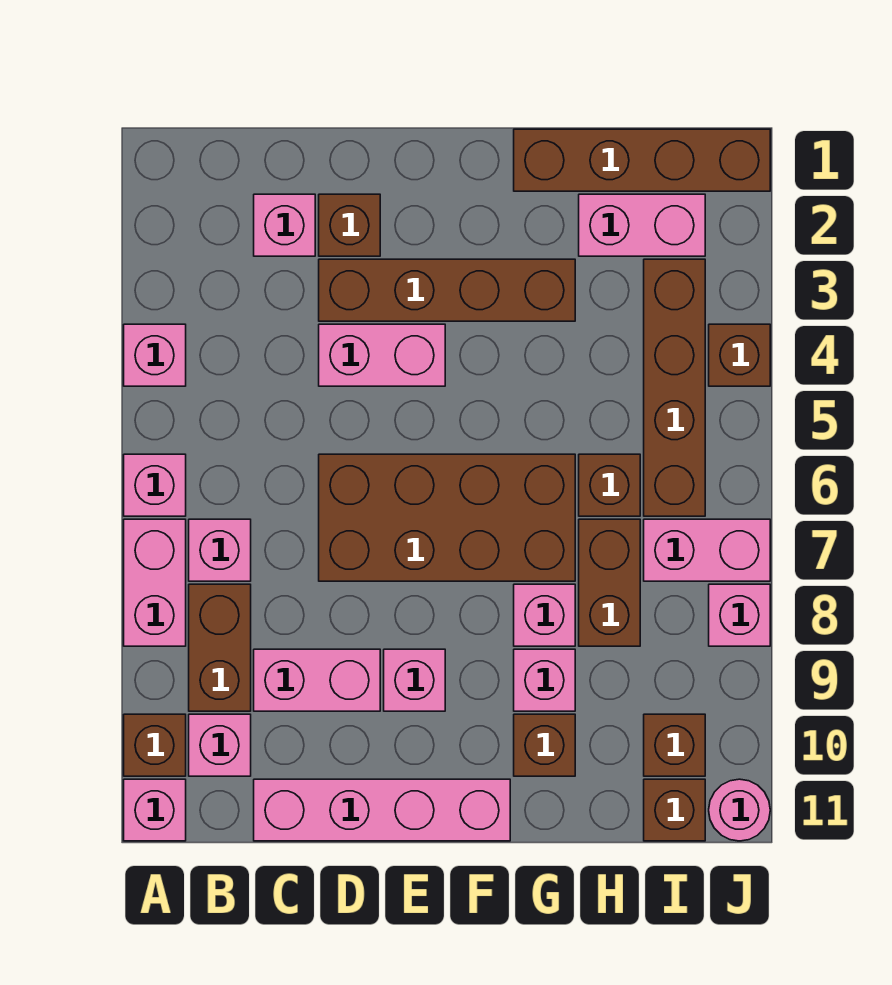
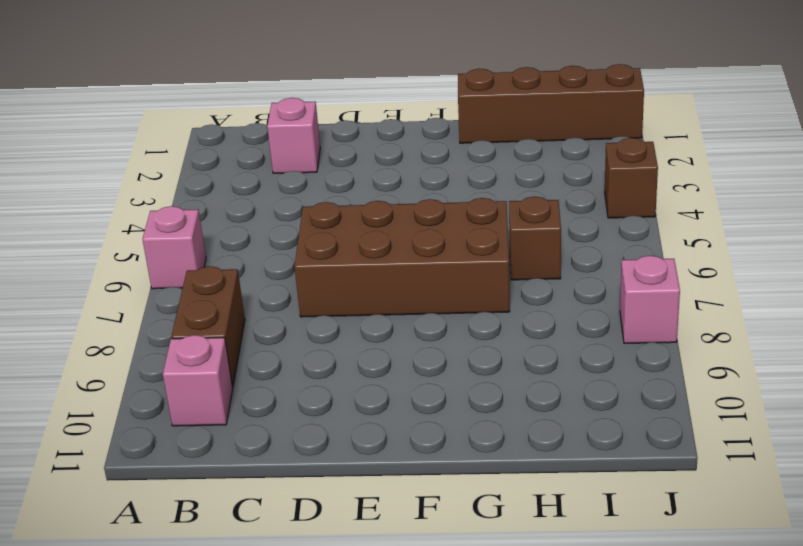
none -> pink 1x1 brick [124,324,186,386]
none -> pink 1x2 brick [124,519,186,646]
none -> brown 1x1 brick [124,714,186,776]
none -> pink 1x1 brick [124,779,186,841]

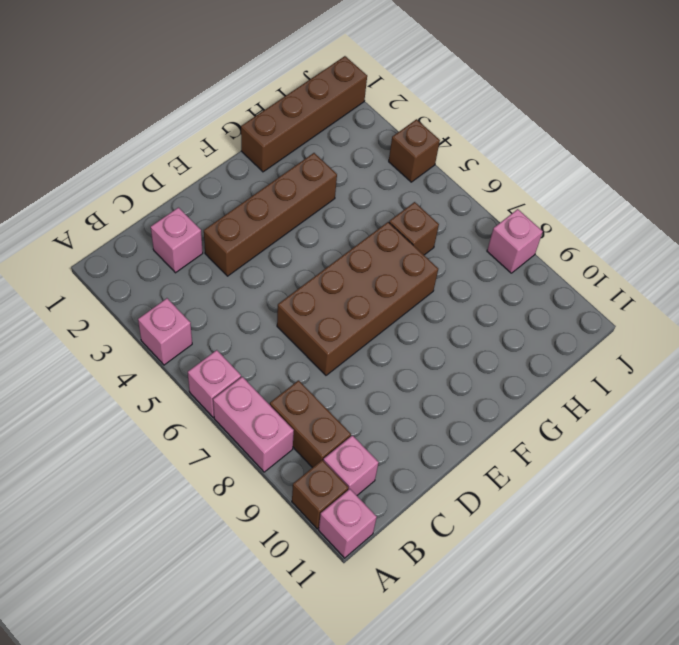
none -> pink 1x1 brick [189,519,251,581]
none -> pink 1x2 brick [254,649,380,711]
none -> pink 1x4 brick [254,779,510,841]
none -> brown 1x1 brick [319,194,380,256]

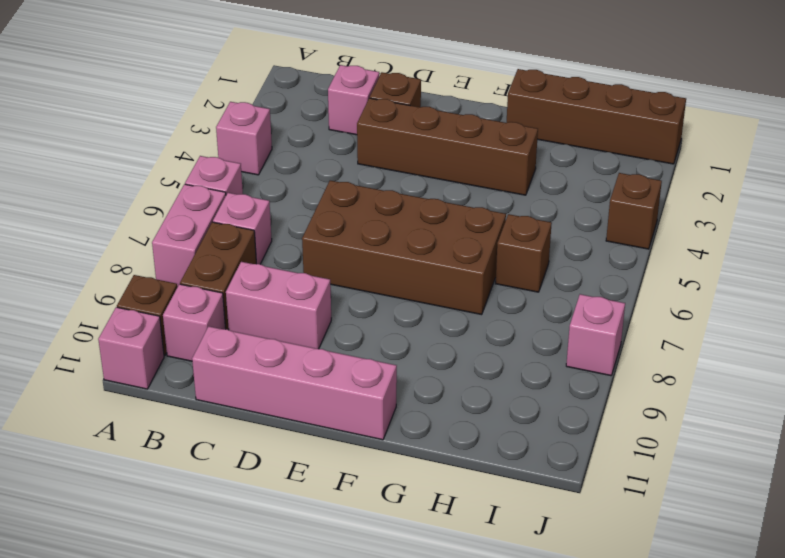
none -> pink 1x2 brick [319,324,445,386]
none -> pink 1x1 brick [384,649,445,711]
none -> pink 1x1 brick [514,584,575,646]
none -> pink 1x1 brick [514,649,575,711]

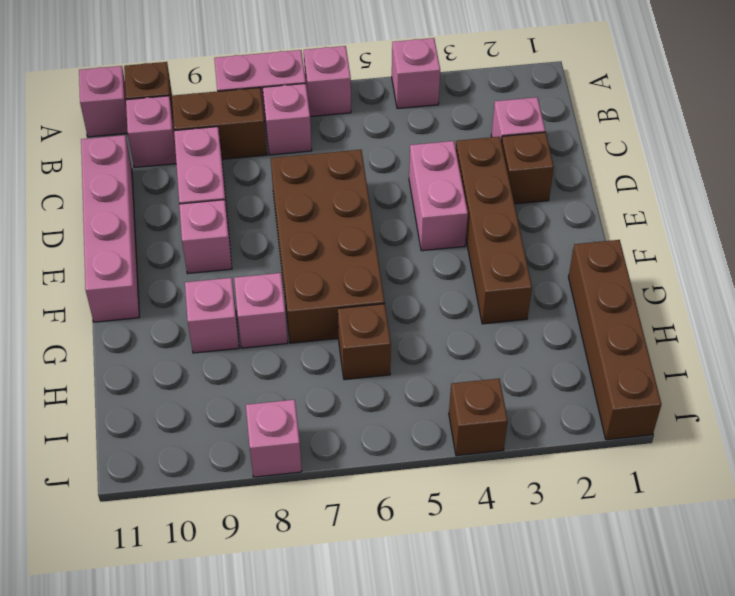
none -> brown 1x1 brick [514,714,575,776]
none -> pink 1x2 brick [579,194,705,256]
none -> brown 1x2 brick [579,519,640,646]
none -> brown 1x4 brick [644,259,705,516]

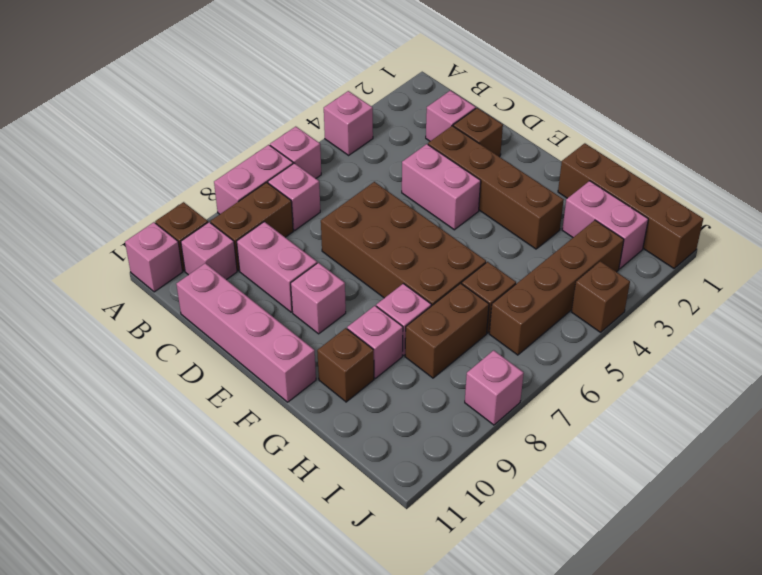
none -> pink 1x2 brick [644,519,770,581]
none -> brown 1x1 brick [644,714,705,776]
none -> brown 1x1 brick [644,779,705,841]
none -> pink 1x1 round brick [709,779,770,841]

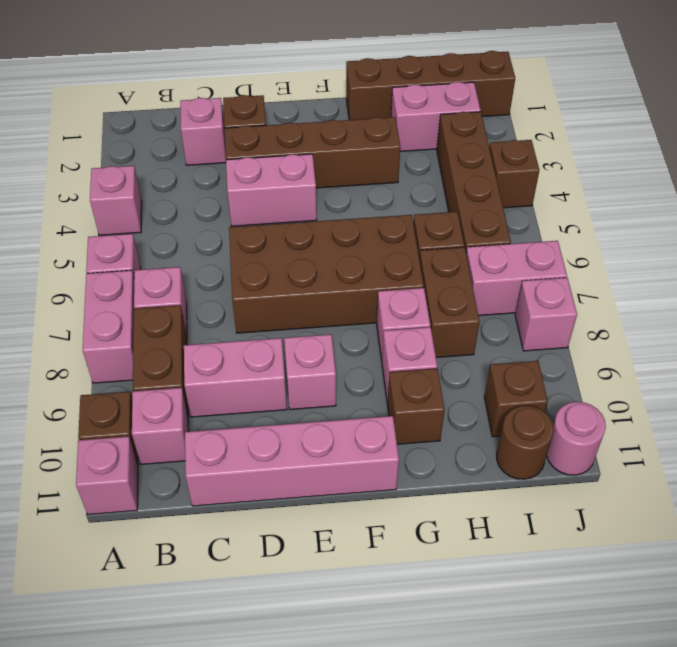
brown 1x1 round brick [497,406,554,479] -> brown 1x1 brick [644,779,705,841]

